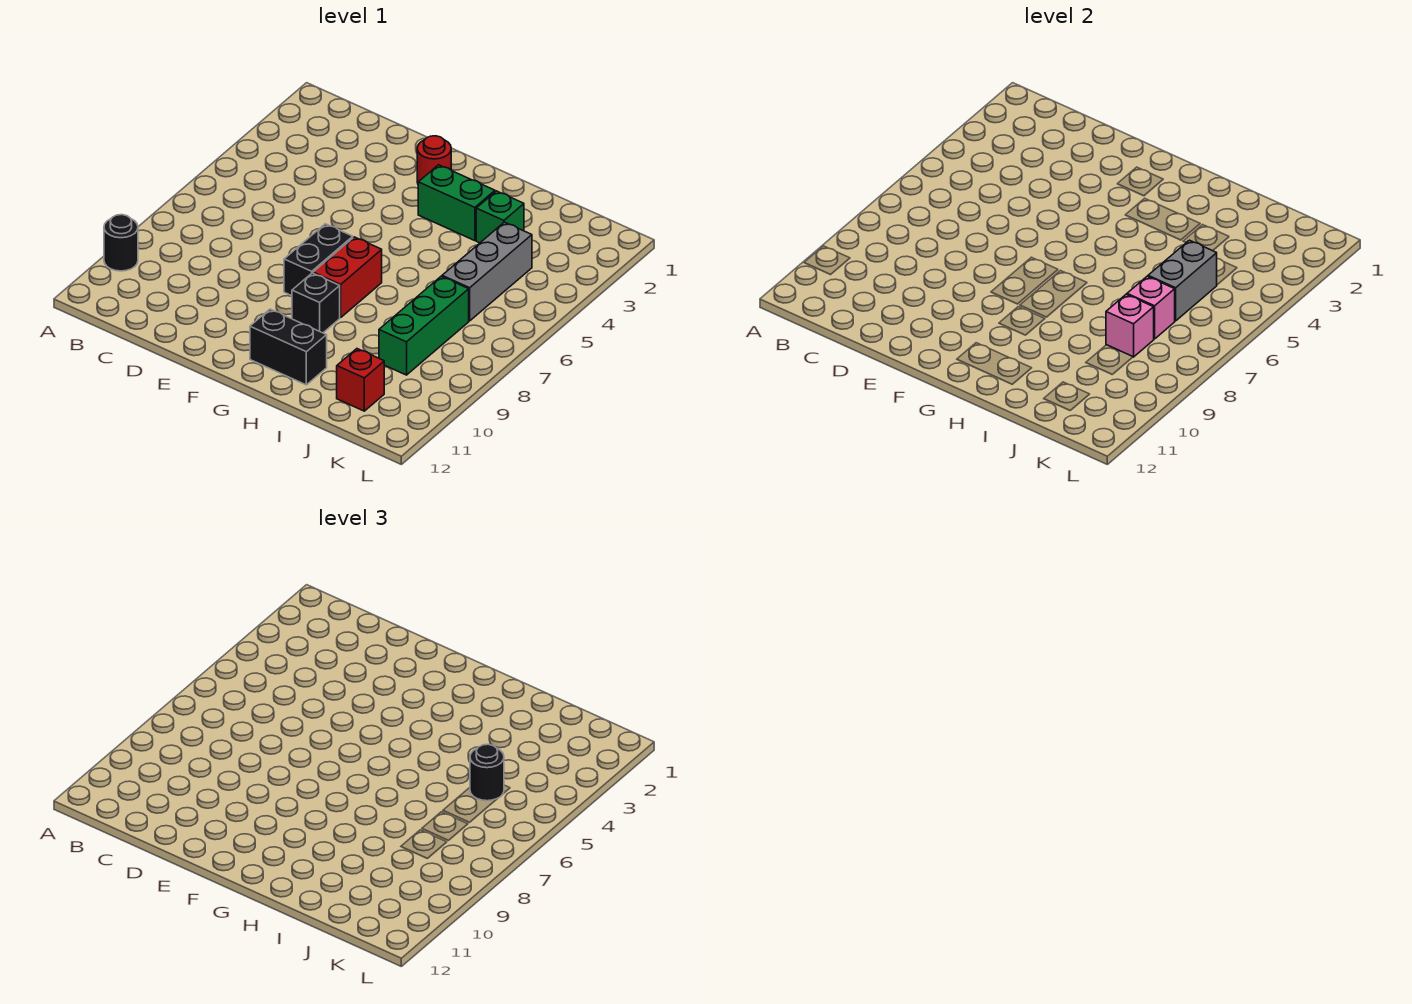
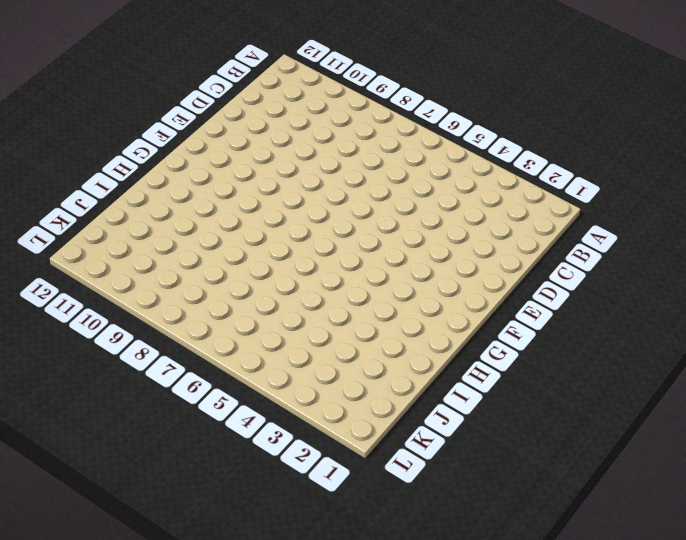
none -> black 1x1 round brick [104,215,138,271]
none -> red 1x1 round brick [417,136,451,183]
none -> black 1x2 brick [284,224,353,296]

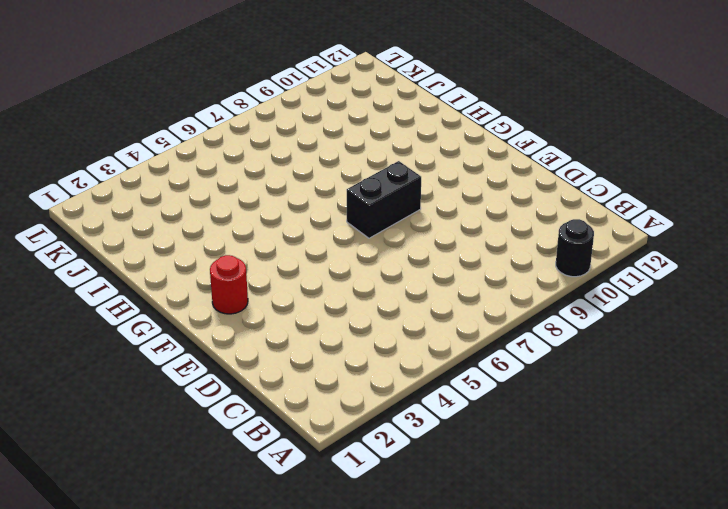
none -> green 1x2 brick [418,165,495,241]
none -> red 1x2 brick [313,237,382,318]
none -> black 1x1 brick [292,273,340,333]

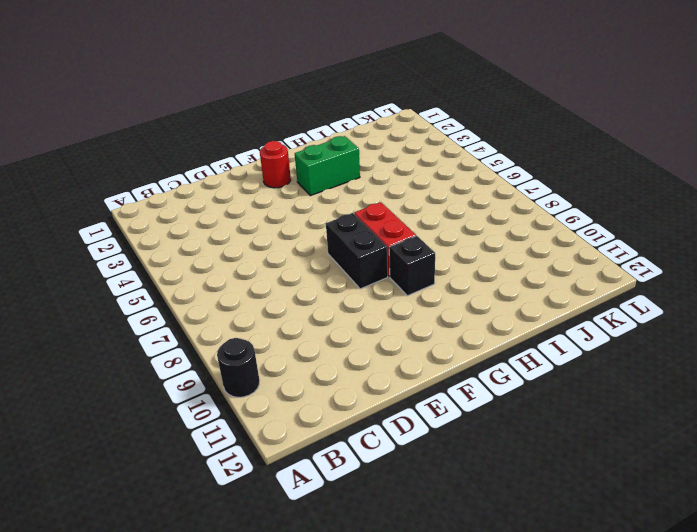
none -> black 1x2 brick [250,309,327,385]
none -> green 1x1 brick [476,191,524,243]
none -> grey 1x3 brick [442,222,532,321]

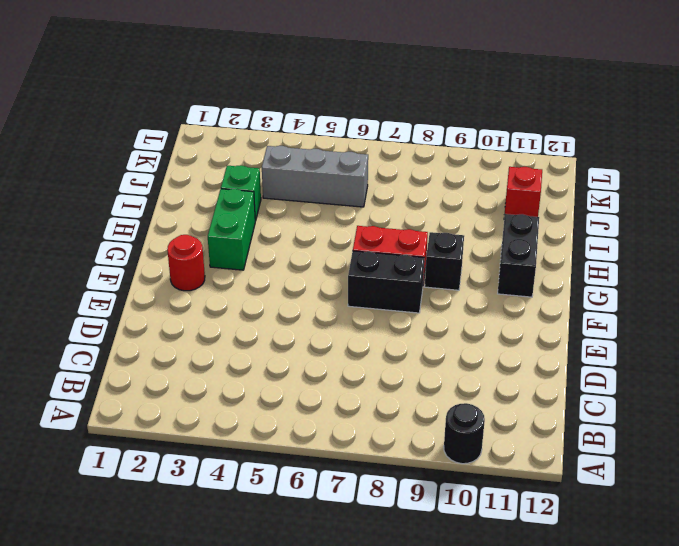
none -> green 1x3 brick [379,276,469,375]
none -> grey 1x2 brick [1148,240,1217,321]
none -> pink 1x1 brick [1127,276,1175,339]

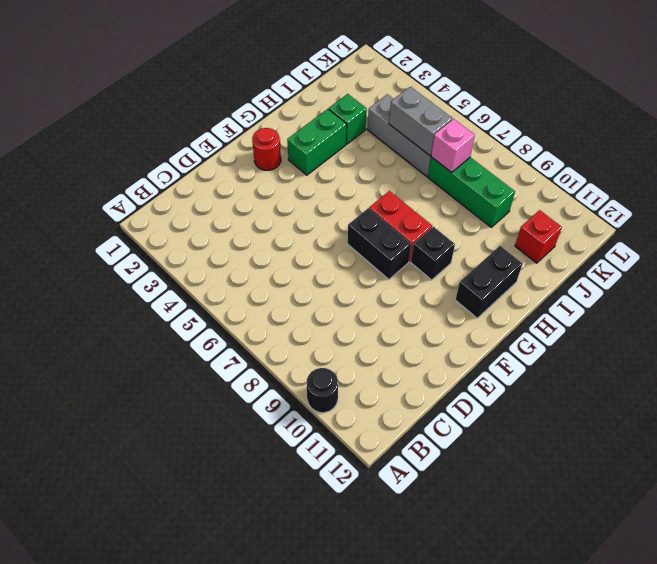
none -> pink 1x1 brick [1106,294,1154,357]
none -> black 1x1 round brick [470,744,504,801]

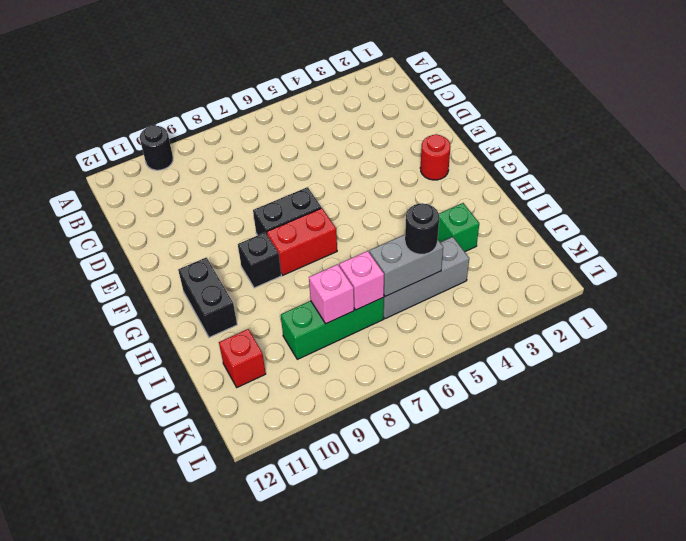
none -> green 1x2 brick [418,165,495,241]

